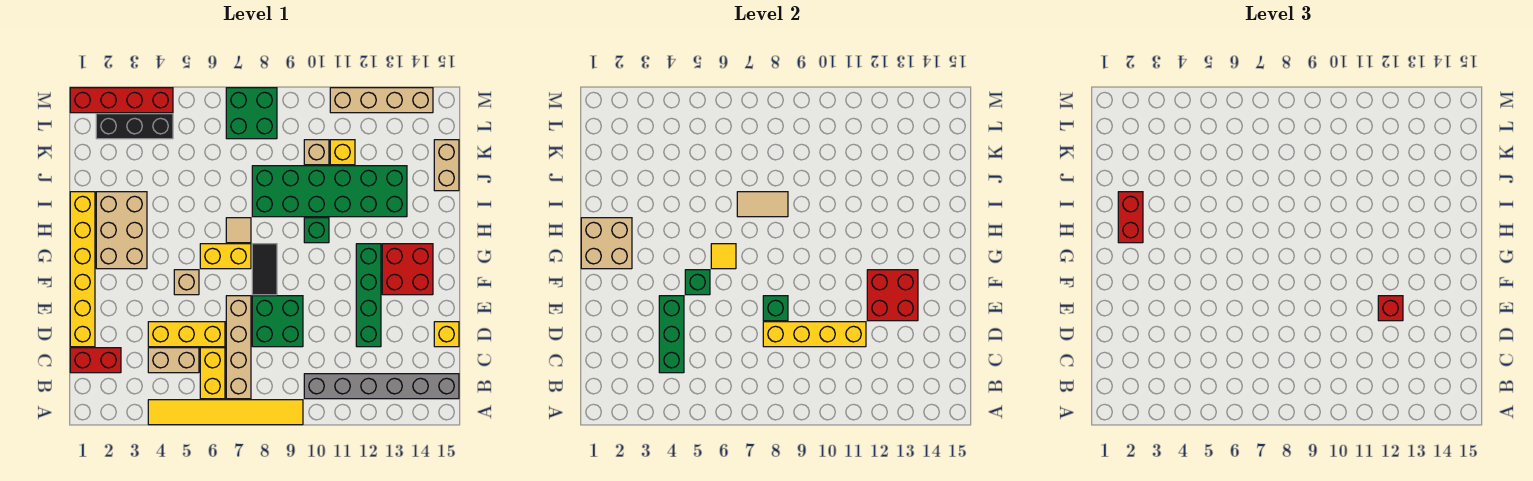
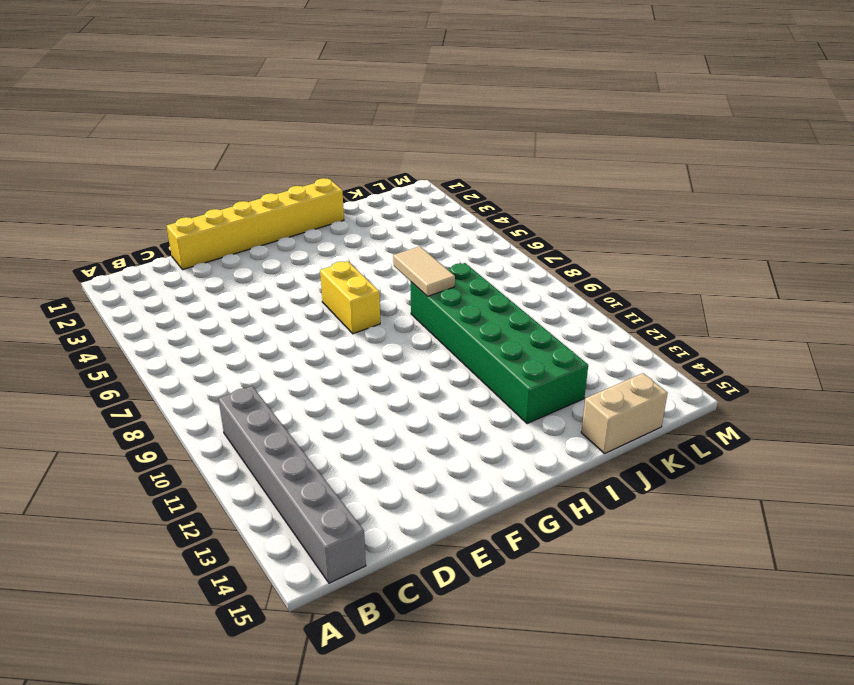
none -> yellow 1x6 tile [148,400,303,425]
none -> yellow 1x2 brick [200,348,225,399]
none -> tan 1x4 brick [226,296,251,399]
none -> red 1x2 brick [70,348,121,373]

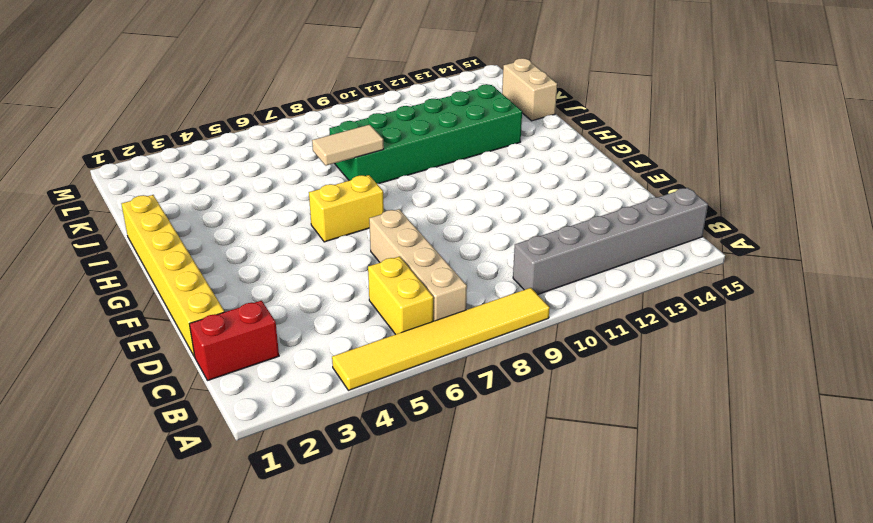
none -> tan 1x2 brick [148,348,199,373]
none -> yellow 1x3 brick [148,322,225,347]
none -> green 2x2 brick [252,296,303,347]
none -> green 1x4 brick [356,244,381,347]

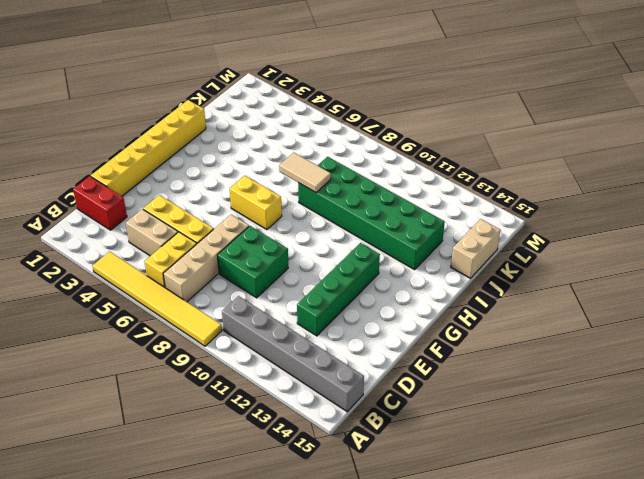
none -> yellow 1x1 brick [434,322,459,347]
none -> tan 1x1 brick [174,270,199,295]
none -> black 1x2 tile [252,244,277,295]
none -> red 2x2 brick [382,244,433,295]

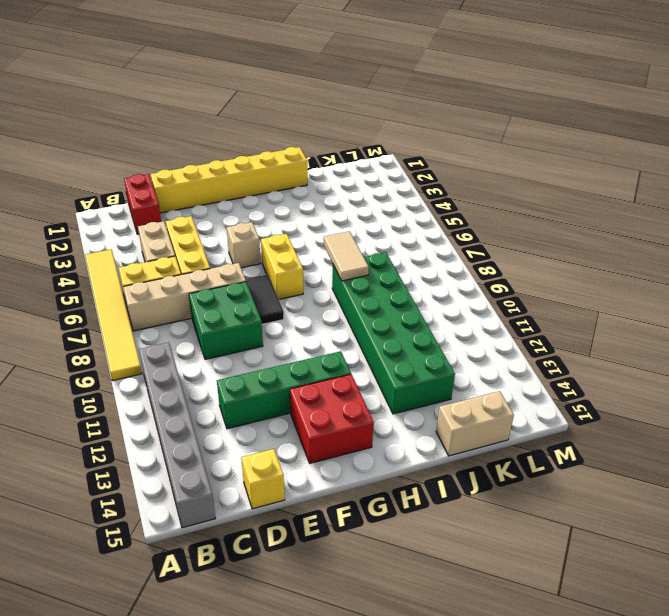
black 1x2 tile [245,274,284,324] -> black 1x2 tile turned to [252,244,277,295]
none -> tan 2x3 brick [96,192,147,269]
none -> tan 1x1 tile [226,218,251,243]
none -> green 1x1 brick [304,218,329,243]
none -> tan 1x1 brick [304,140,329,165]

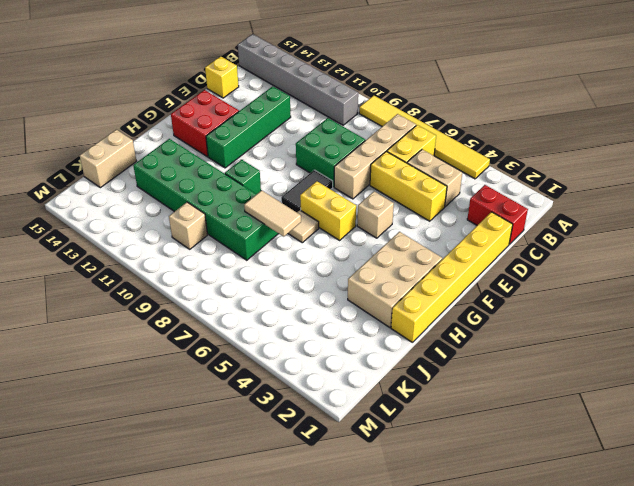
none -> yellow 1x1 brick [330,140,355,165]
none -> black 1x3 brick [96,114,173,139]
none -> green 2x2 brick [226,88,277,139]
none -> red 1x4 brick [70,88,173,113]

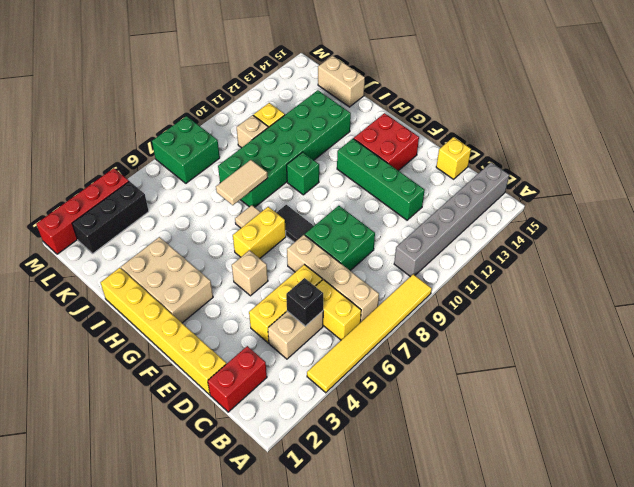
black 1x1 brick [286,278,323,326] -> none
none -> tan 1x4 brick [330,88,433,113]
none -> green 1x3 brick [659,296,684,373]
none -> yellow 1x4 brick [763,322,866,347]
none -> green 1x1 brick [763,296,788,321]

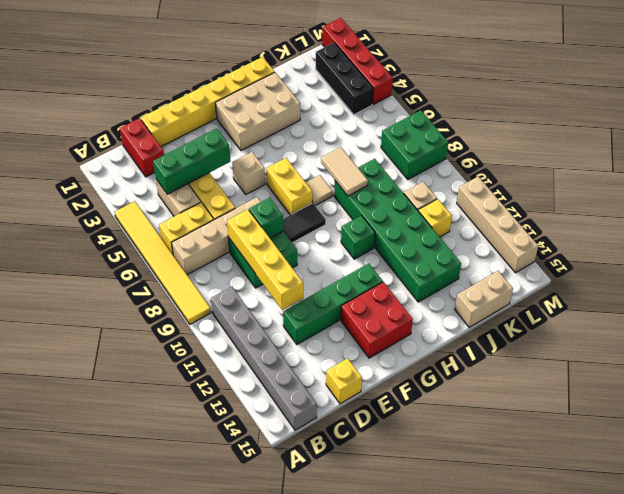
none -> red 2x2 brick [867,270,918,321]
none -> green 1x1 brick [685,270,710,295]
none -> tan 2x2 brick [581,218,632,269]
none -> yellow 1x1 tile [711,244,736,269]

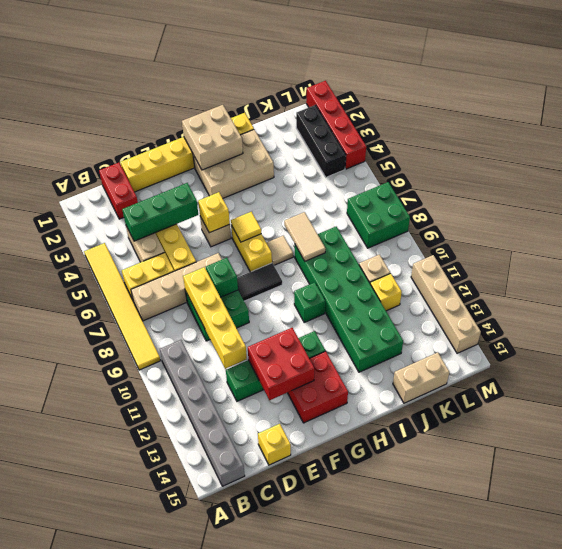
yellow 1x1 brick [198,192,230,233] -> green 1x1 brick [685,270,710,295]
none -> red 1x1 brick [1378,296,1403,321]
none -> red 1x2 brick [1118,192,1143,243]

